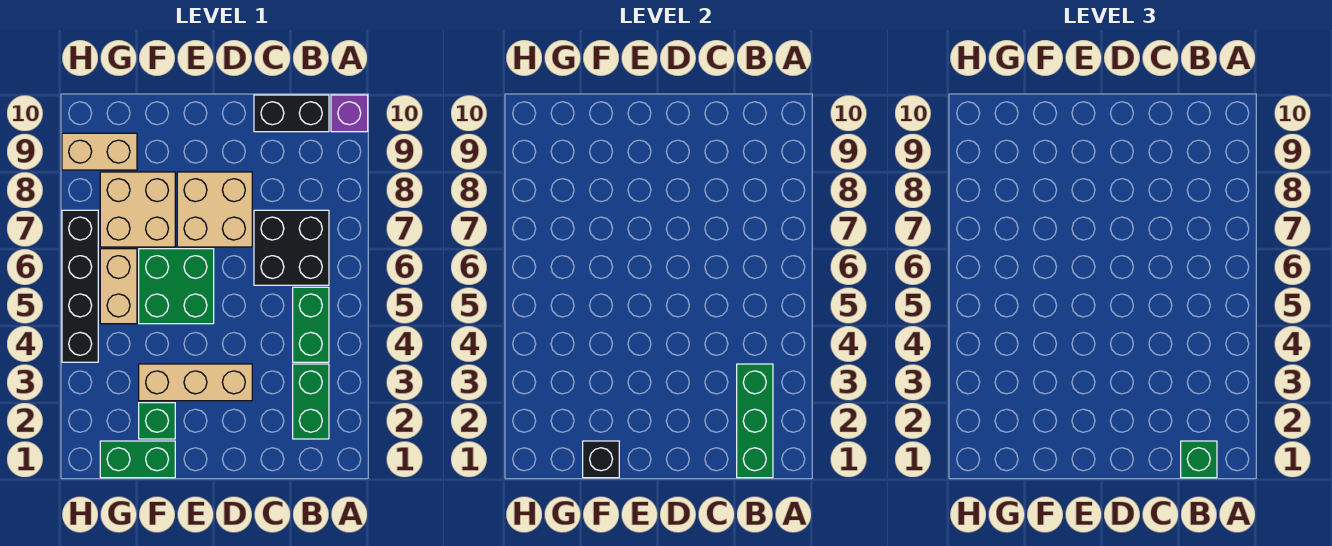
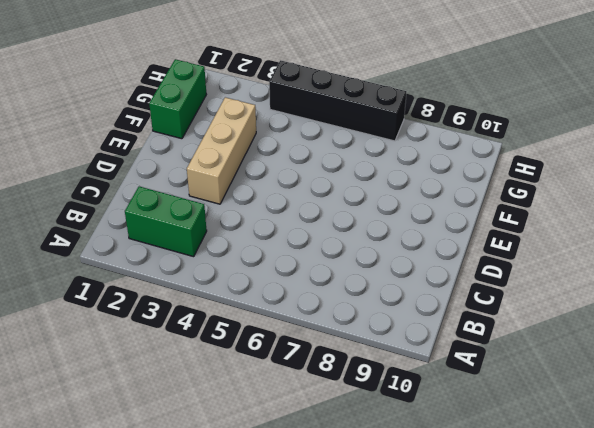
none -> purple 1x1 brick [331,95,368,132]
none -> green 1x2 brick [293,287,329,362]
none -> black 2x2 brick [254,210,329,285]

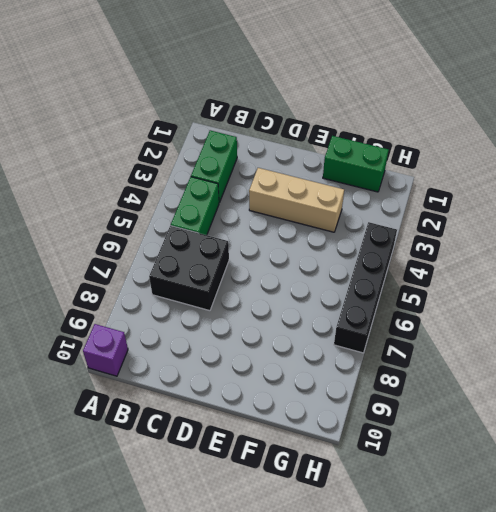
none -> black 1x2 brick [254,95,329,132]
none -> tan 2x2 brick [177,172,252,247]
none -> green 2x2 brick [139,249,214,324]

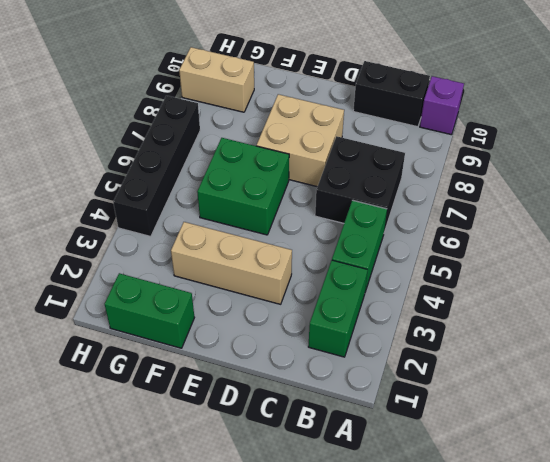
none -> green 1x1 brick [139,403,175,439]
none -> tan 2x2 brick [100,172,175,247]
none -> tan 1x2 brick [100,249,137,324]

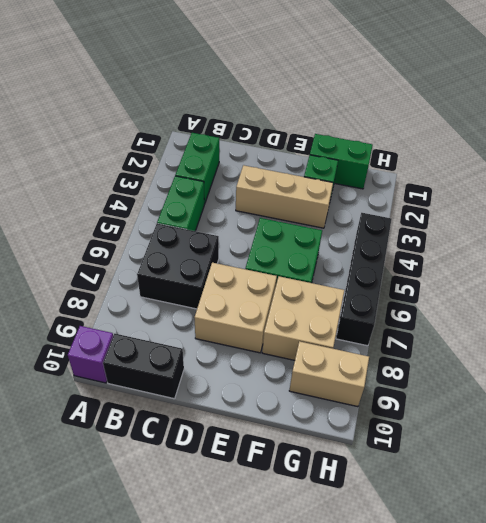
none -> tan 1x2 brick [100,249,137,324]
none -> green 1x3 brick [737,364,773,478]
none -> black 1x1 brick [583,441,619,478]

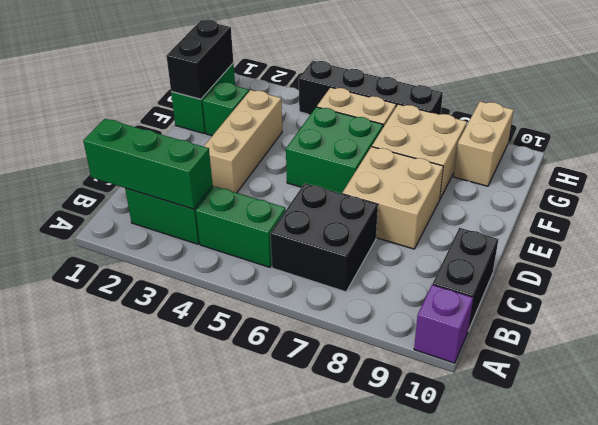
black 1x2 brick [166,20,233,99] -> black 1x1 brick [583,441,619,478]
none -> green 1x1 brick [1181,441,1217,478]

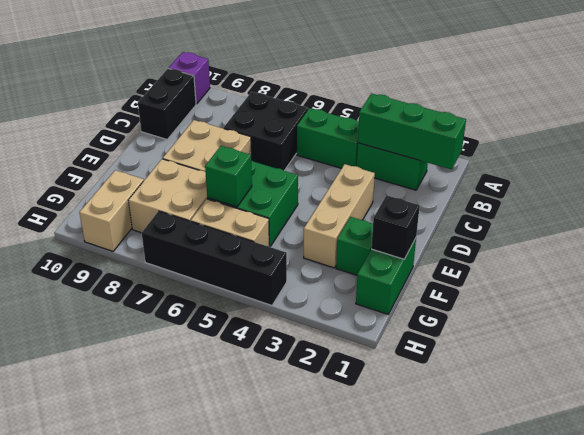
green 1x1 brick [205,146,252,207] -> green 1x1 brick moved to [1181,441,1217,478]

